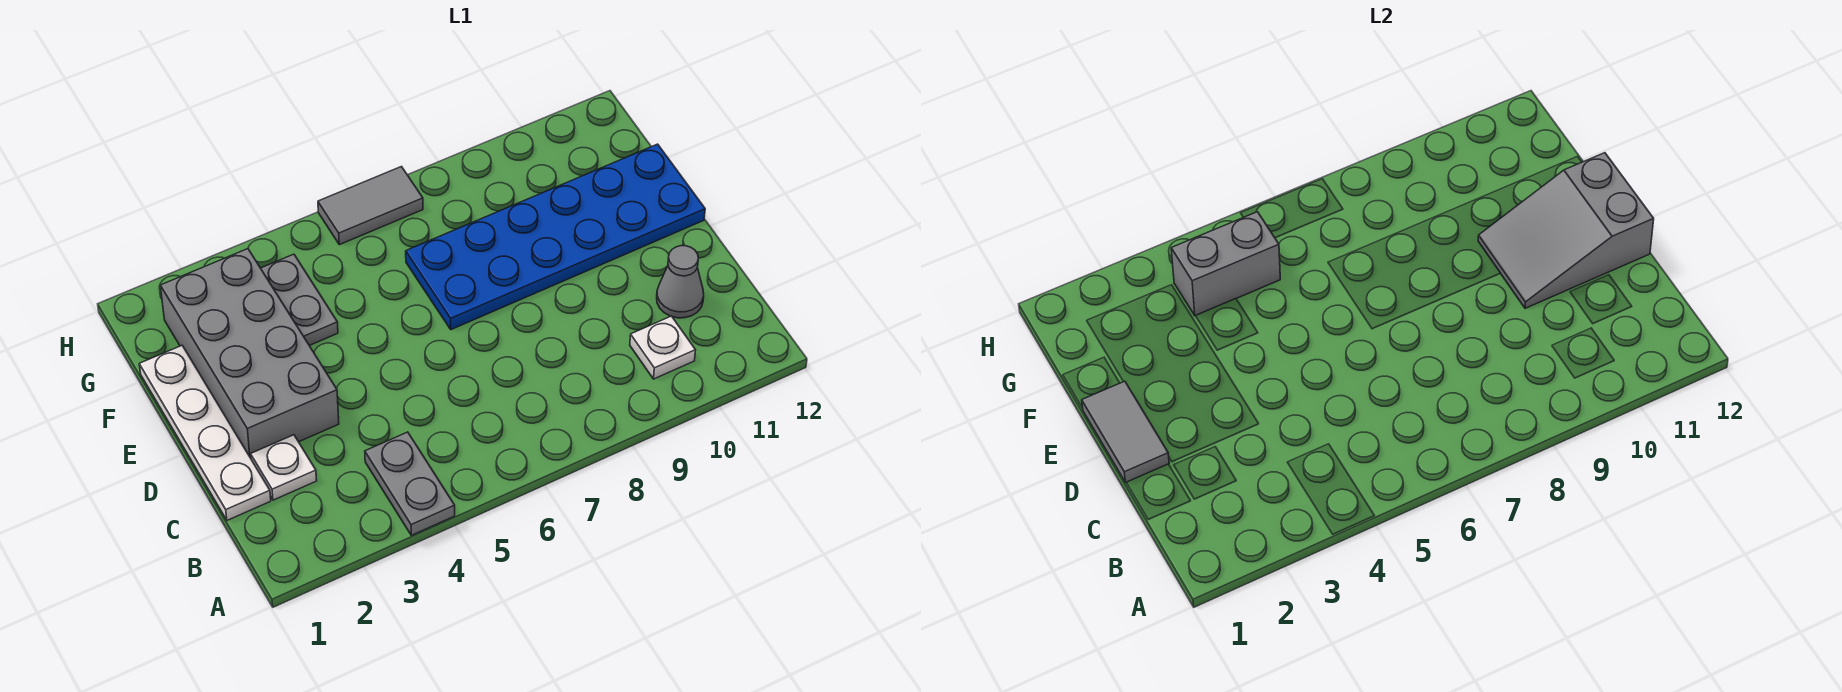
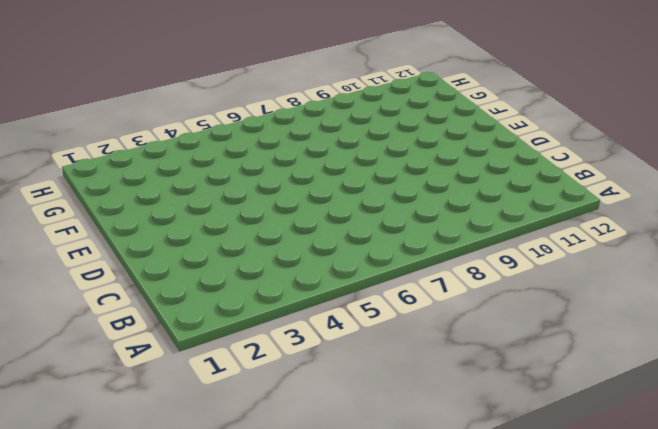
none -> grey 1x2 plate [365,432,455,535]
none -> white 1x1 plate [630,316,696,379]
none -> white 1x4 plate [139,346,271,520]

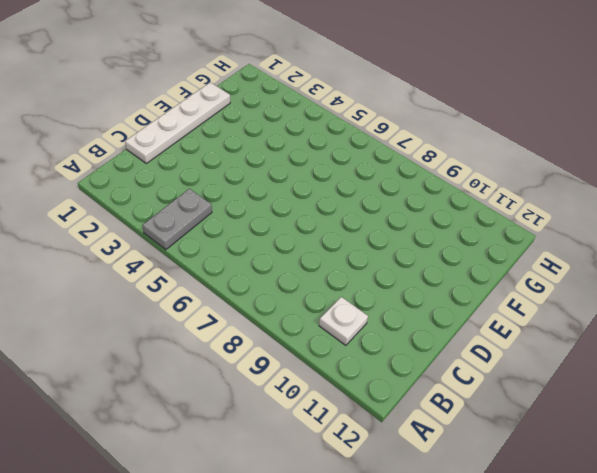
none -> white 1x1 plate [251,435,317,500]
none -> grey 1x1 cone [657,246,704,318]
none -> grey 2x4 brick [160,249,339,458]

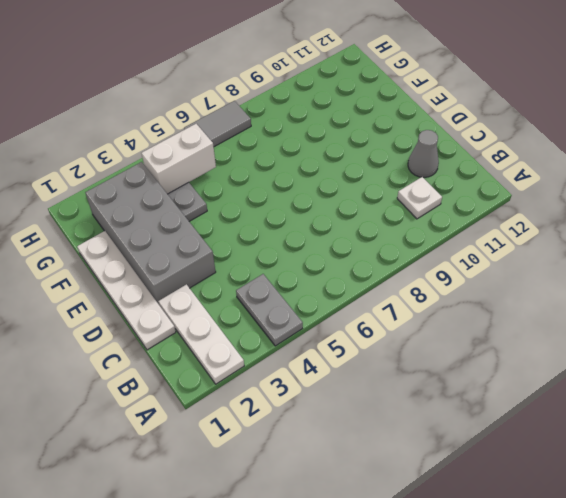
white 1x3 plate [158,284,244,384] -> white 1x1 plate [251,435,317,500]
white 1x2 brick [141,124,216,194] -> grey 1x2 brick [1171,212,1280,316]
none -> blue 2x6 plate [406,144,705,330]
none -> grey 1x2 tile [1082,381,1169,482]
none -> grey 2x3 slope [1478,153,1654,308]

